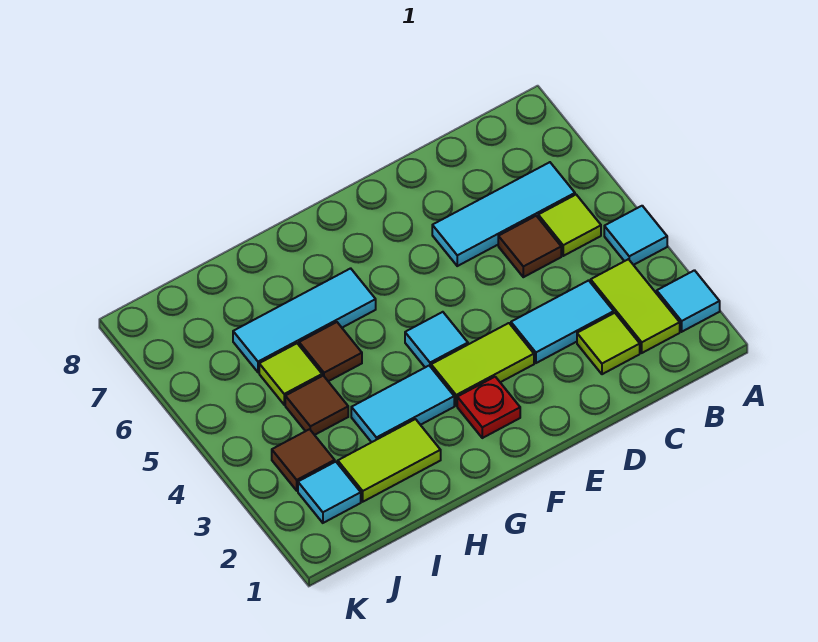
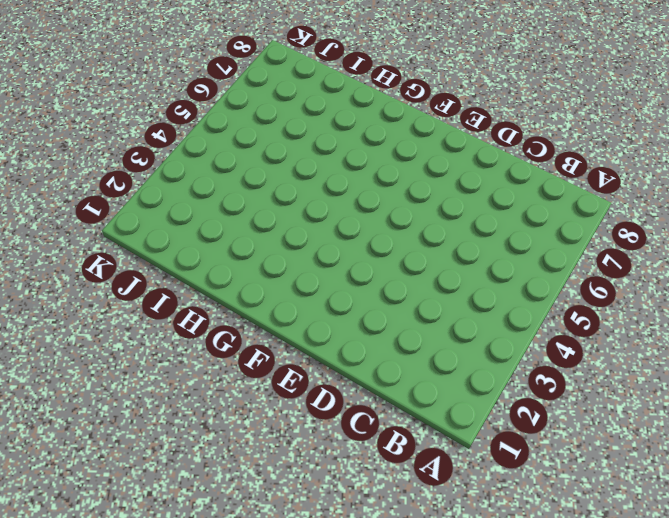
none -> cyan 1x1 tile [657,270,720,332]
none -> cyan 1x1 tile [604,206,667,265]
none -> lime 1x2 tile [591,259,680,353]

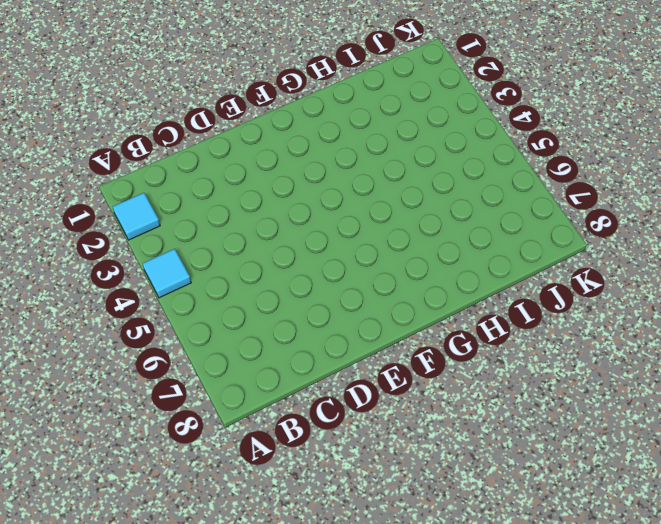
none -> lime 1x2 tile [591,259,680,353]
none -> lime 1x1 tile [538,195,601,256]
none -> cyan 1x3 tile [432,162,575,266]

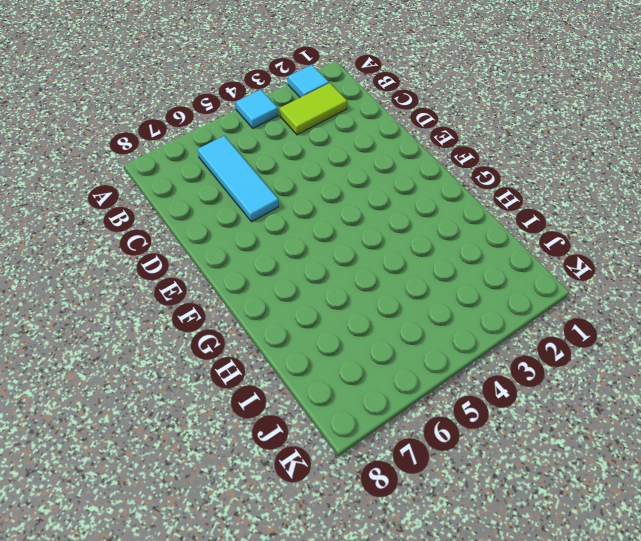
none -> lime 1x1 tile [538,195,601,256]
none -> lime 1x1 tile [577,313,640,374]
none -> cyan 1x2 tile [511,280,614,363]

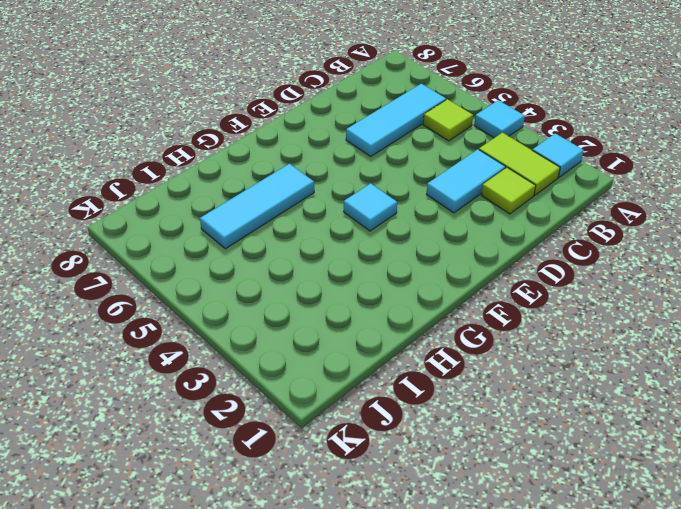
none -> brown 1x1 tile [498,216,561,277]
none -> lime 1x2 tile [431,323,534,406]
none -> red 1x1 plate [457,377,520,438]

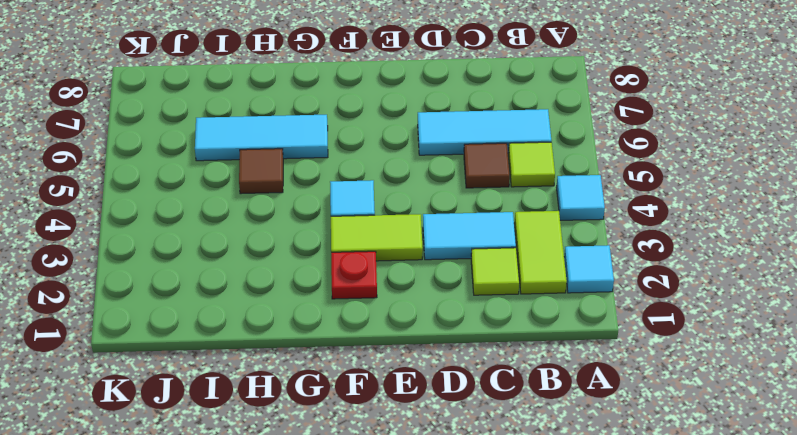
none -> cyan 1x2 tile [351,366,454,442]
none -> lime 1x2 tile [338,419,441,502]
none -> brown 1x1 tile [285,376,348,435]

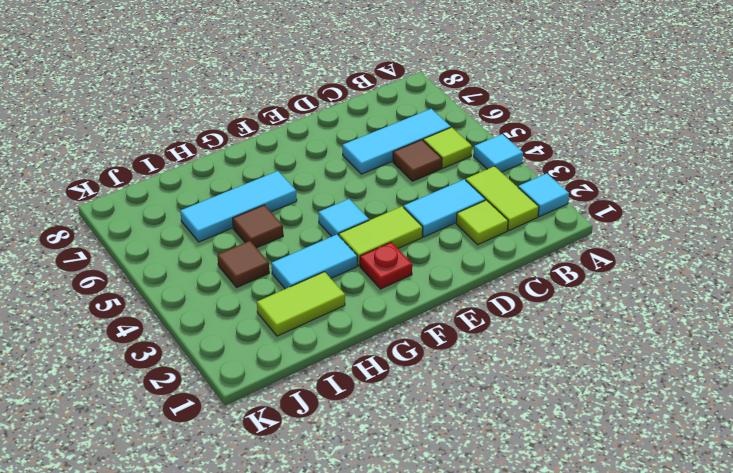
none -> lime 1x1 tile [259,343,322,405]
none -> cyan 1x1 tile [298,462,361,523]
none -> brown 1x1 tile [272,429,335,491]

